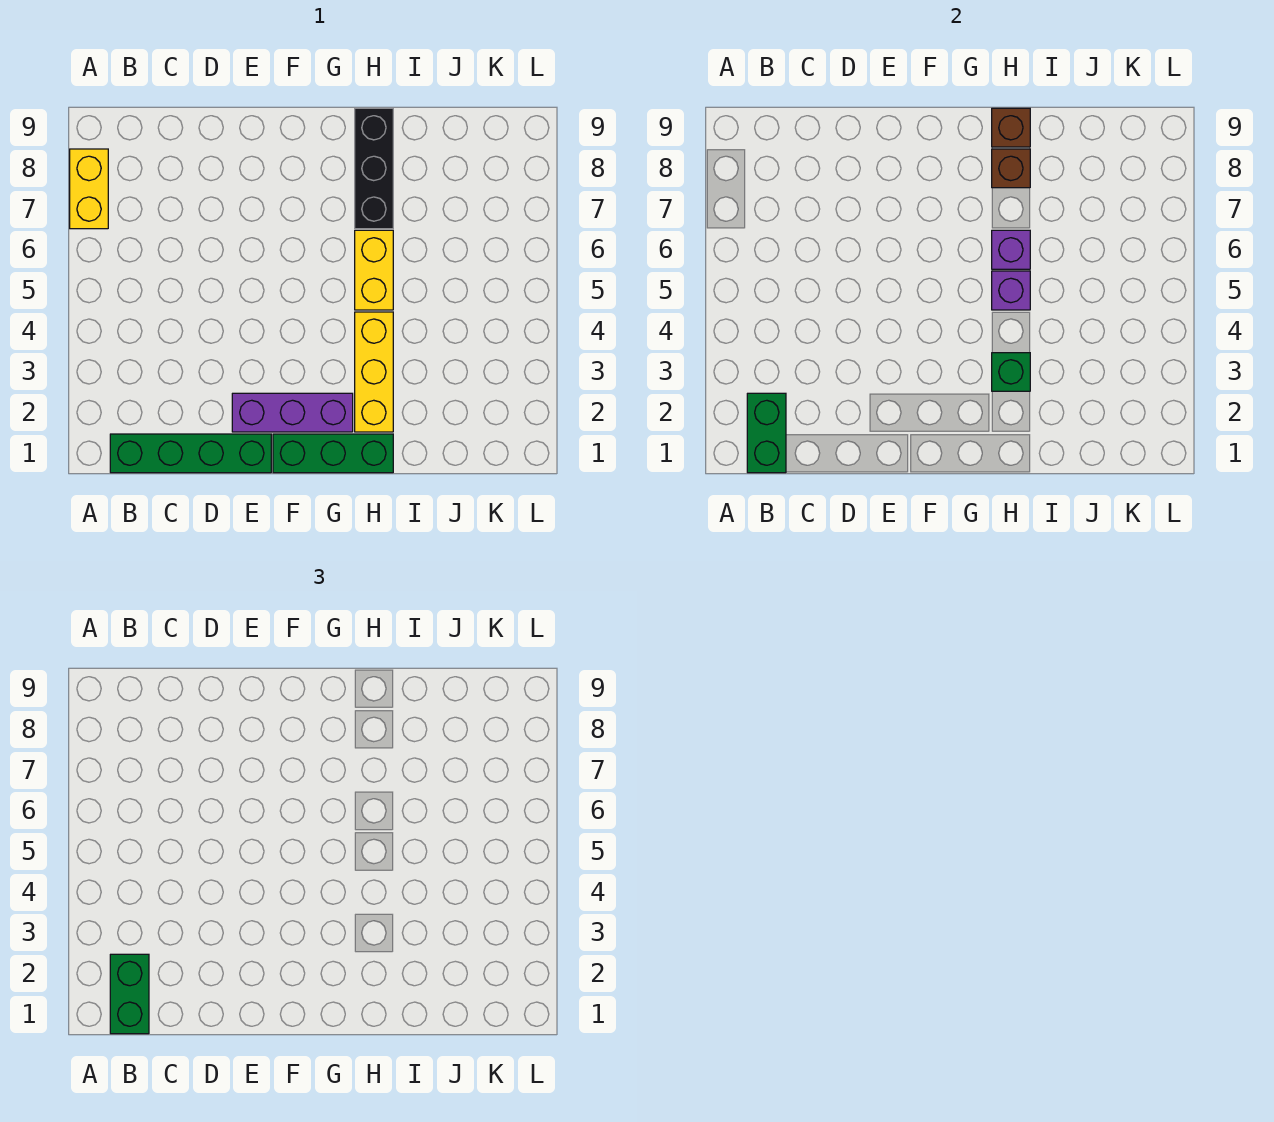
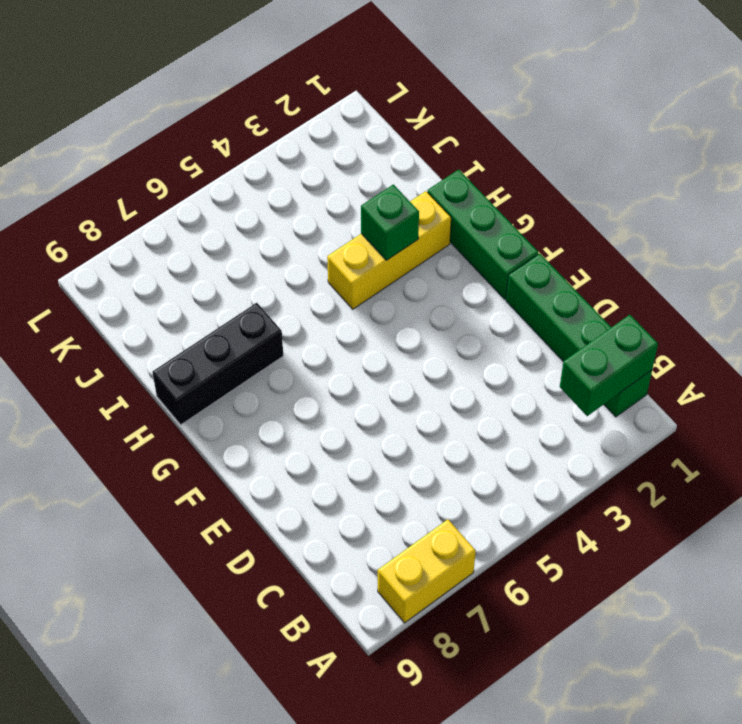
none -> purple 1x3 brick [232,393,353,432]
none -> yellow 1x2 brick [355,230,393,310]
none -> purple 1x1 brick [992,271,1030,310]

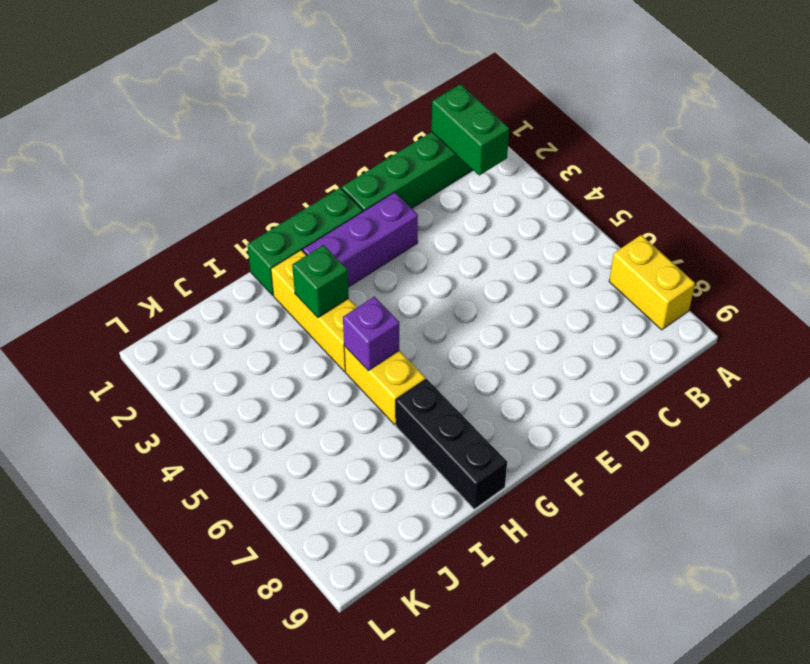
none -> purple 1x1 brick [992,230,1030,269]
none -> brown 1x1 brick [992,149,1030,188]
none -> brown 1x1 brick [992,108,1030,147]

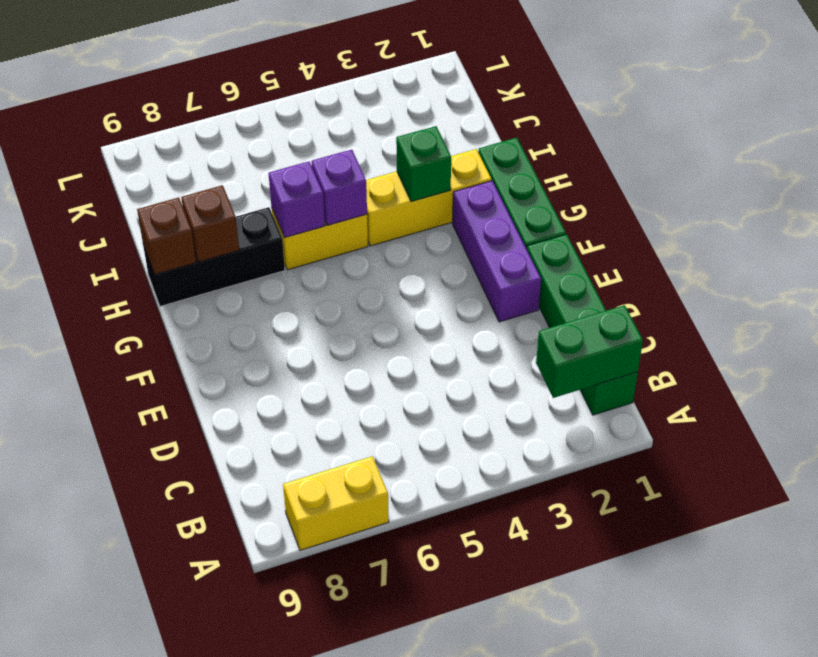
none -> green 1x2 brick [110,954,149,1034]

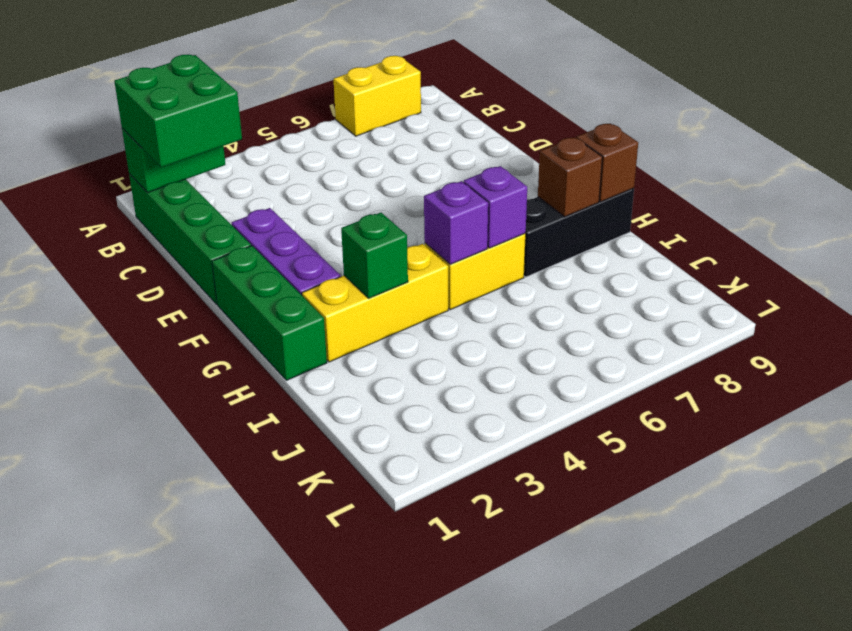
green 2x2 brick [114,54,242,167] -> green 1x2 brick [110,954,149,1034]

